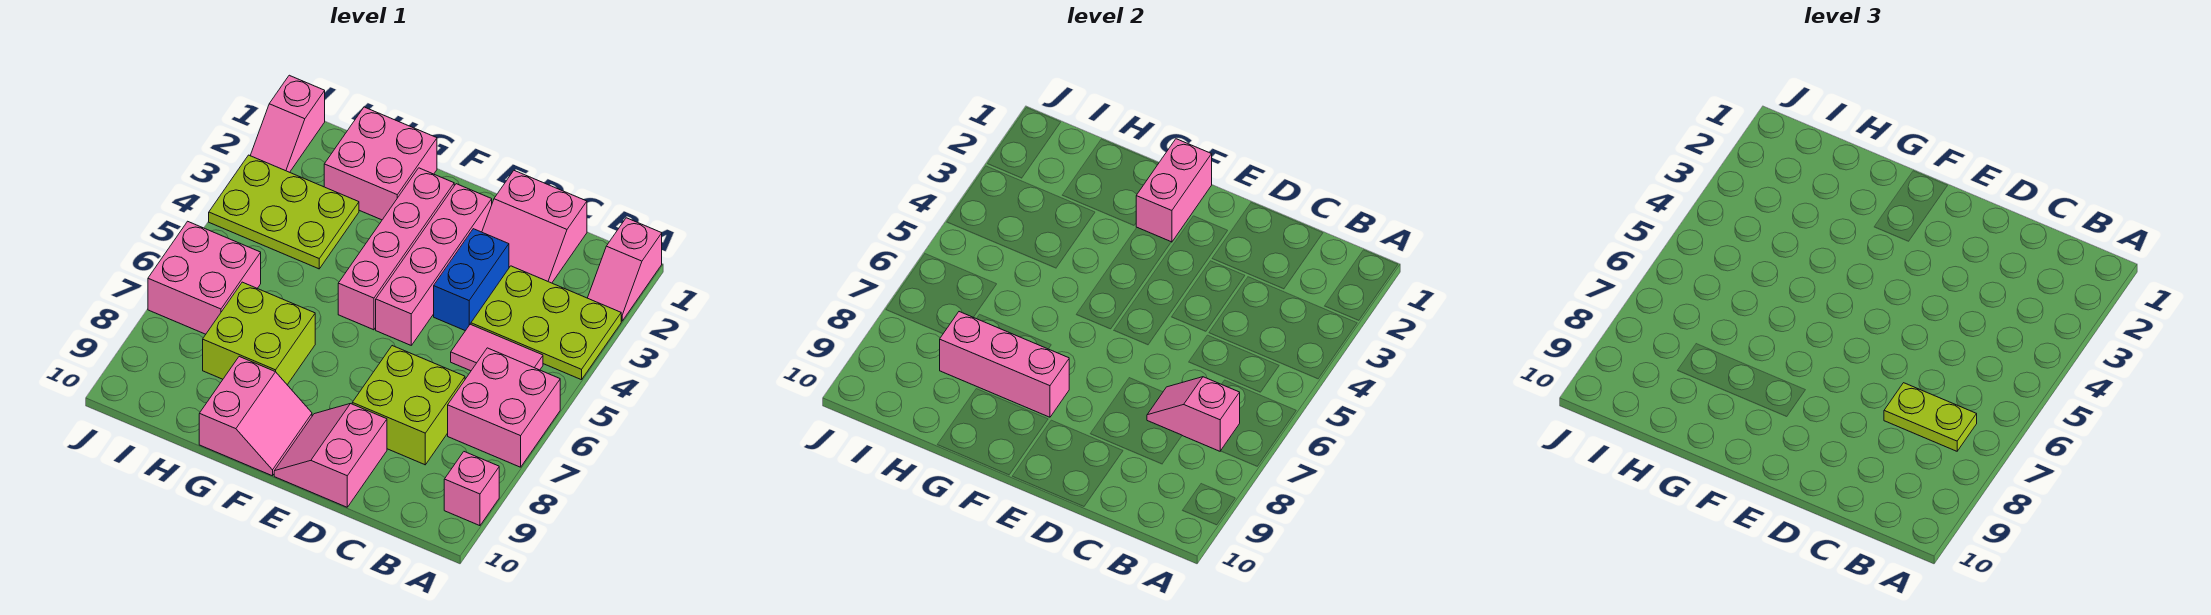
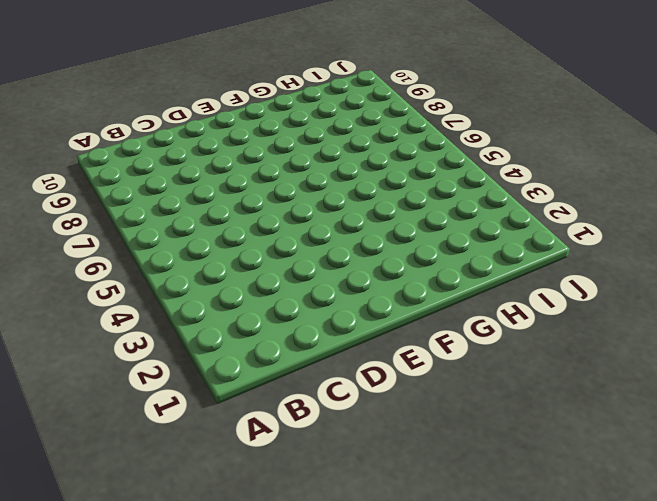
none -> pink 1x2 slope [588,218,662,321]
none -> lime 2x3 plate [471,266,621,380]
none -> pink 2x2 brick [448,348,560,467]

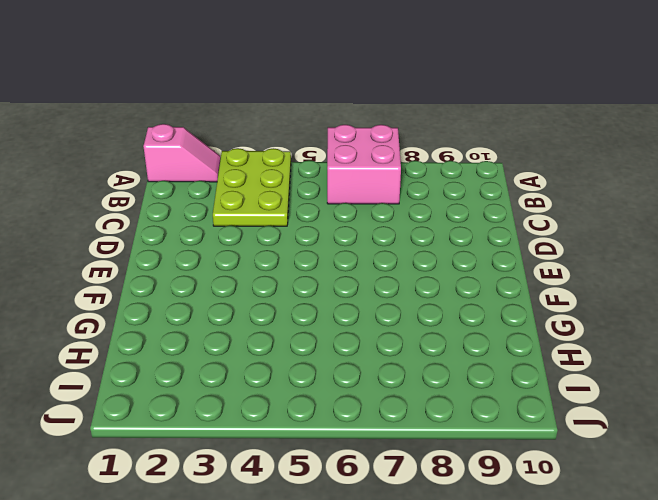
none -> pink 1x1 brick [444,452,499,526]
none -> pink 1x2 tile [451,324,543,371]
none -> pink 2x2 slope [482,171,587,283]

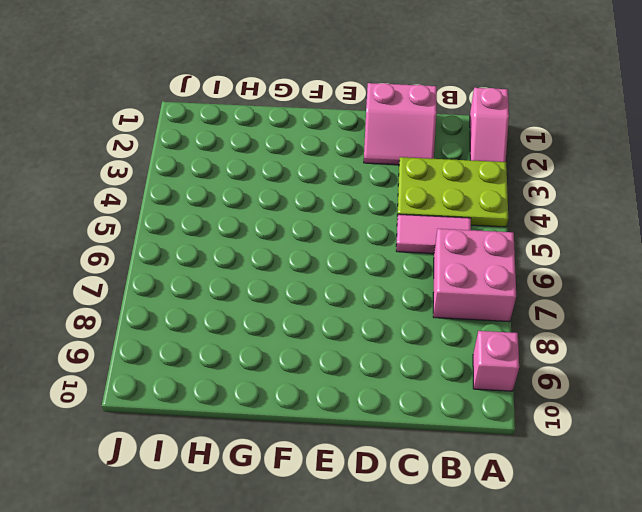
none -> lime 2x2 brick [352,346,465,465]
none -> blue 1x2 brick [434,229,509,331]
none -> pink 2x2 slope [274,404,387,507]

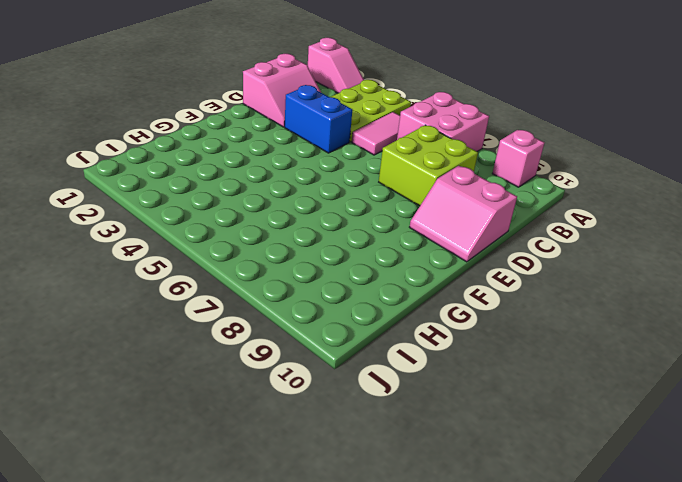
none -> pink 1x4 brick [376,184,492,345]
none -> pink 1x4 brick [338,168,454,330]
none -> pink 2x2 slope [199,357,312,476]

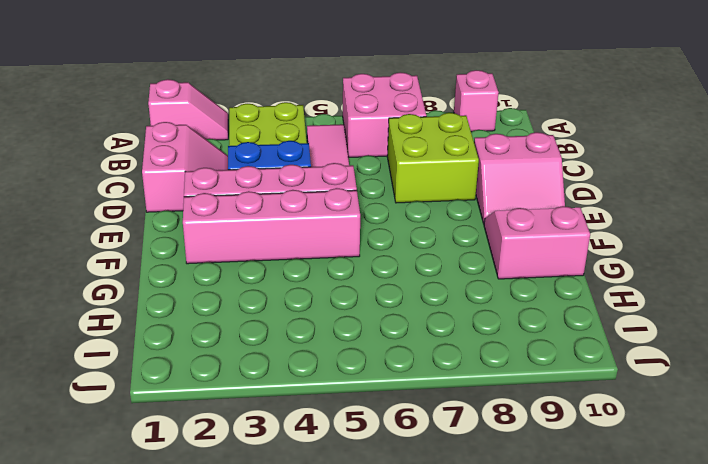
none -> pink 2x2 brick [324,107,437,220]
none -> lime 2x2 brick [203,282,315,385]
none -> lime 2x3 plate [209,155,359,269]

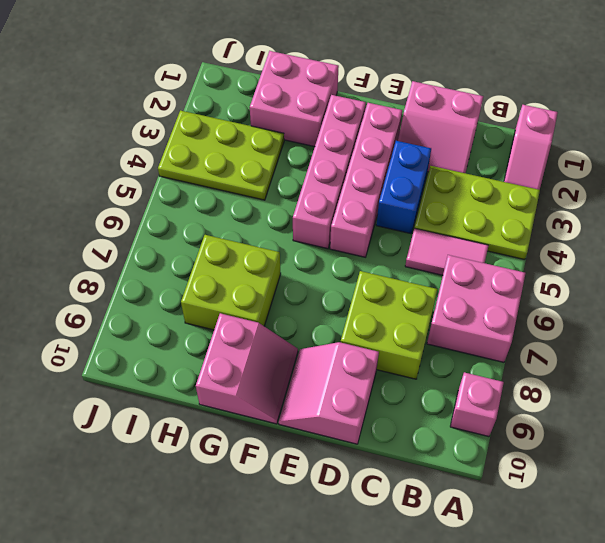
none -> pink 2x2 brick [148,221,261,334]
none -> pink 1x2 slope [250,75,325,172]
none -> pink 1x2 slope [1147,377,1240,451]

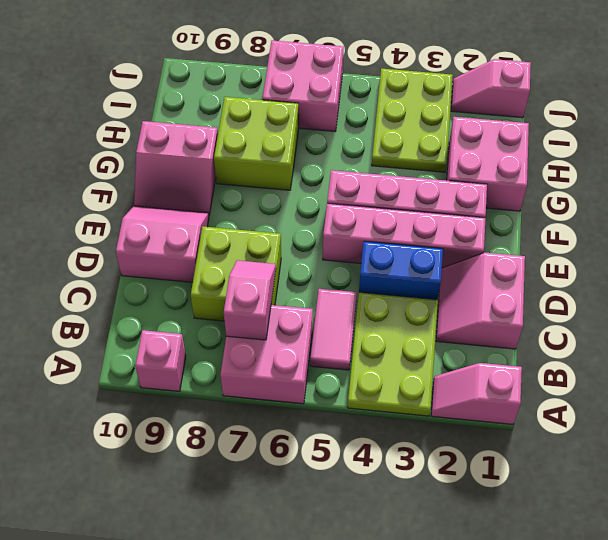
none -> pink 1x2 brick [1136,139,1212,242]
none -> pink 1x3 brick [940,312,1069,417]
none -> lime 1x2 plate [1884,383,1977,451]

